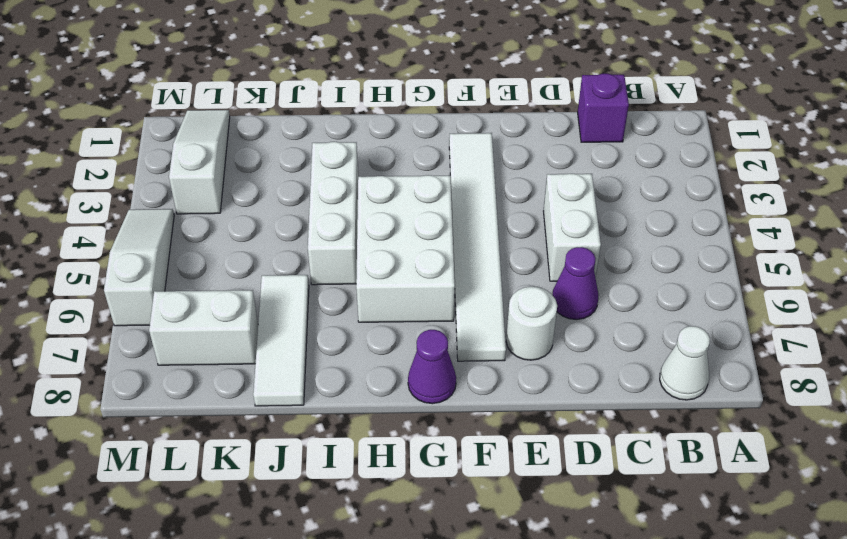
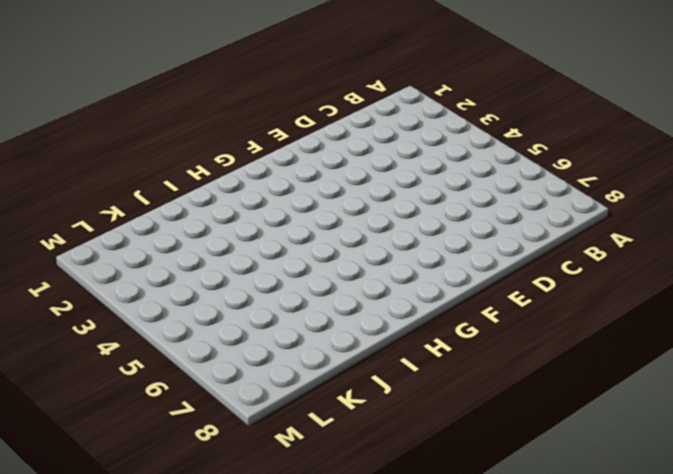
none -> white 1x1 cone [660,326,710,400]
none -> purple 1x1 brick [578,74,629,142]
none -> white 1x2 brick [544,174,601,281]

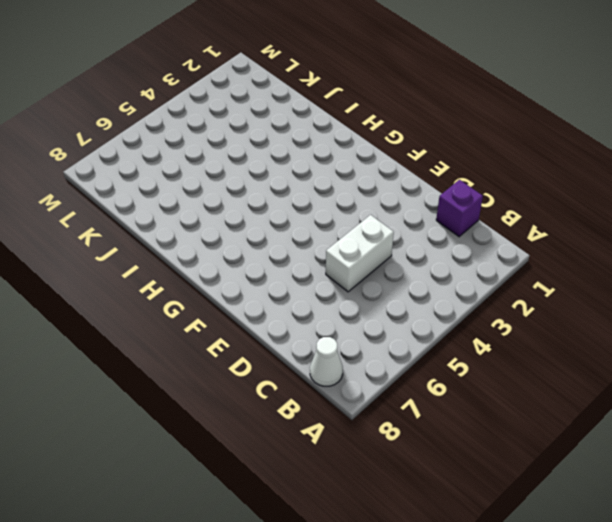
none -> purple 1x1 cone [553,247,599,320]
none -> white 1x1 round brick [506,287,557,360]
none -> white 1x6 tile [449,133,506,361]

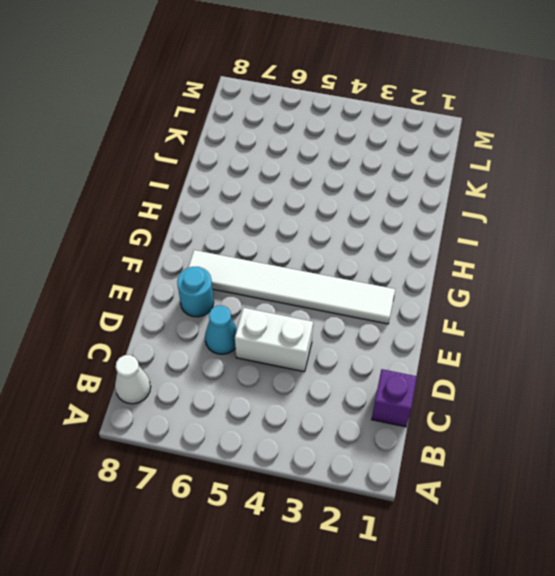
cyan 1x1 cone [205,306,237,354] -> purple 1x1 cone [553,247,599,320]
cyan 1x1 round brick [177,267,214,317] -> white 1x1 round brick [506,287,557,360]
none -> white 2x3 brick [356,175,455,322]
none -> purple 1x1 cone [408,330,456,404]
none -> white 1x3 brick [308,142,358,285]

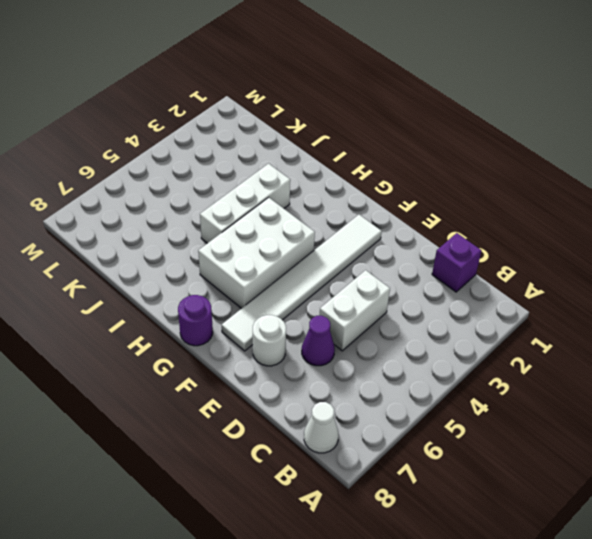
purple 1x1 round brick [178,295,213,346] -> purple 1x1 cone [408,330,456,404]
none -> white 1x3 tile [253,275,309,406]
none -> white 1x2 brick [149,290,258,365]
none -> white 1x3 slope [169,110,230,214]

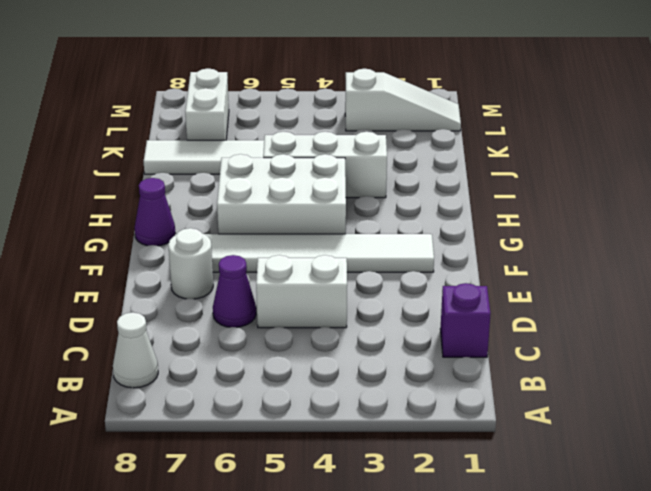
none -> white 1x3 slope [104,209,174,326]

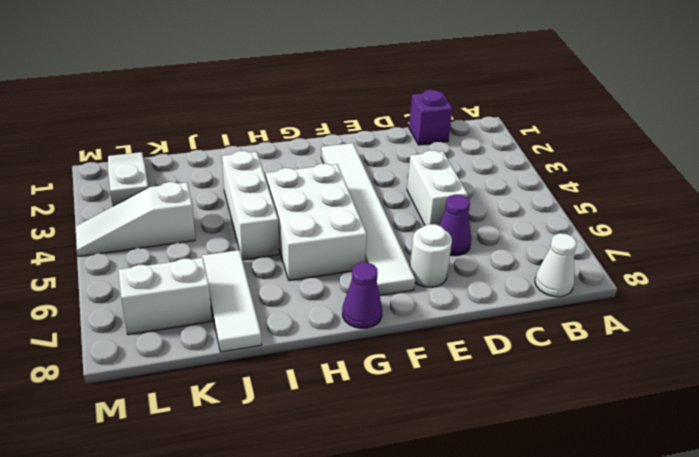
white 1x3 slope [75,182,195,256] -> white 1x3 slope turned to [104,209,174,326]

